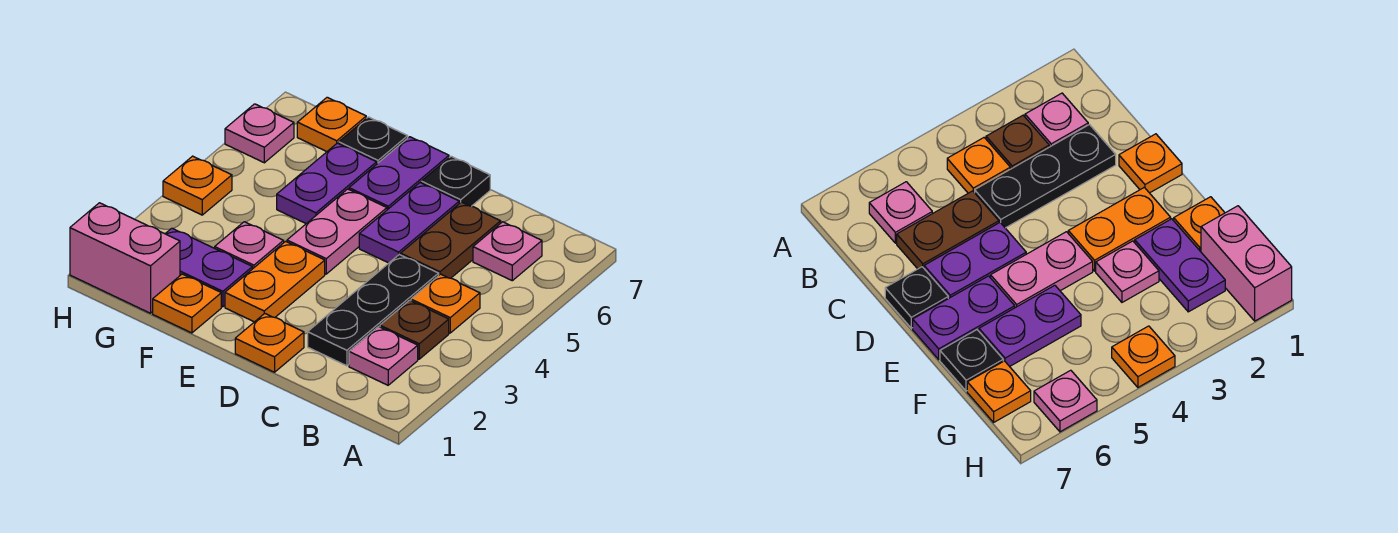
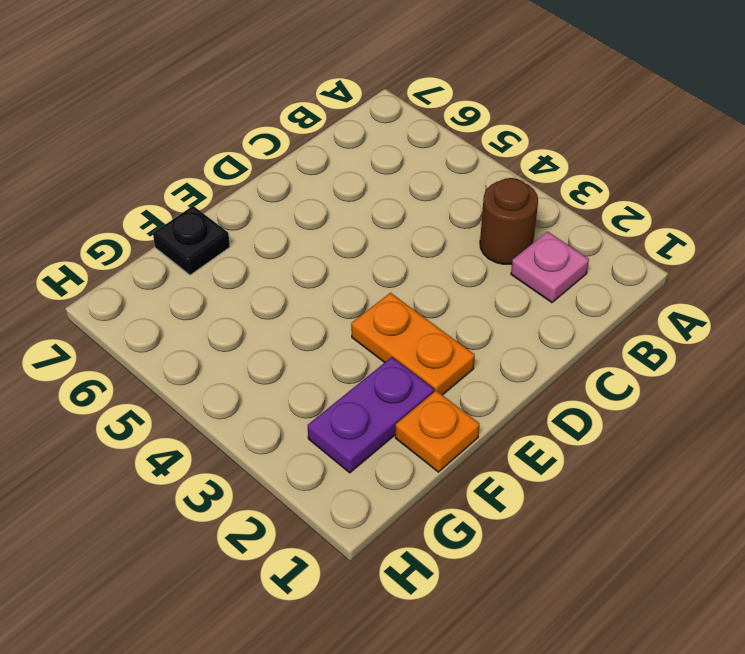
brown 1x1 round brick [480,178,538,264] -> brown 1x1 plate [380,300,449,359]
none -> orange 1x1 plate [411,274,480,333]
none -> pink 1x1 plate [473,222,542,281]
none -> black 1x3 plate [308,255,439,366]

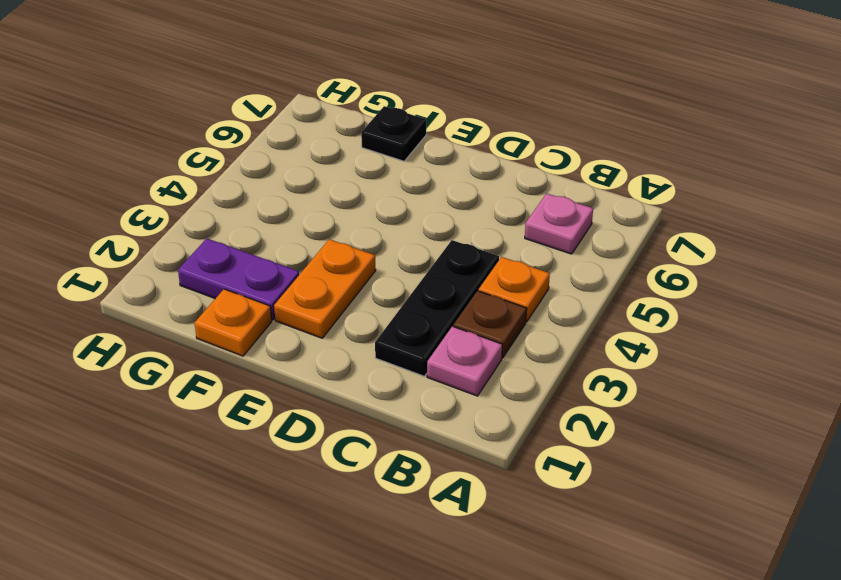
none -> brown 1x2 plate [401,202,501,278]
none -> orange 1x1 plate [235,313,304,372]
none -> purple 1x2 plate [359,183,459,263]

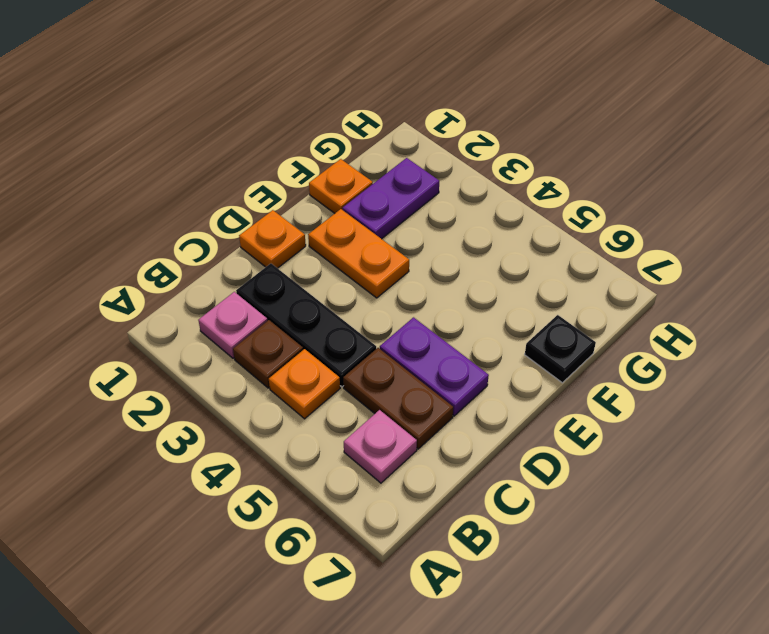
none -> black 1x1 plate [421,156,490,206]
none -> pink 1x2 plate [287,189,387,274]
none -> purple 1x2 plate [349,137,449,210]

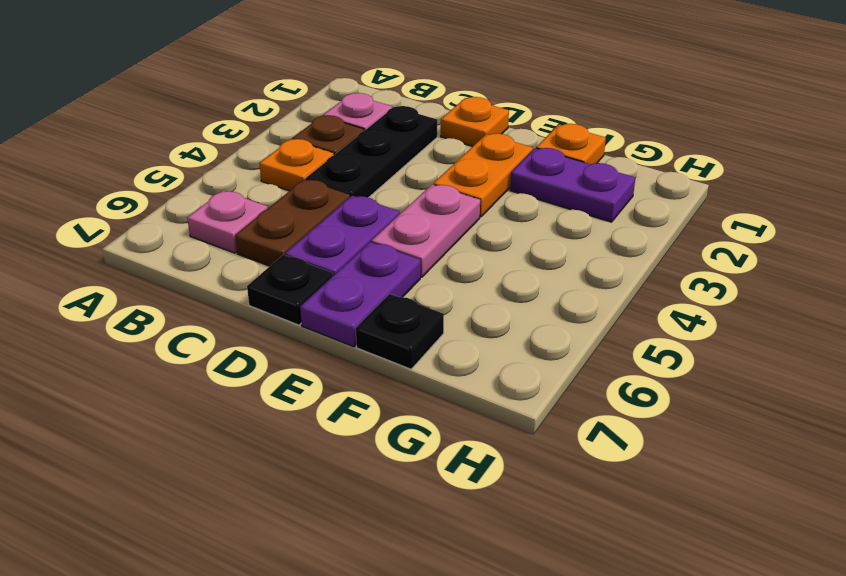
none -> pink 1x1 plate [215,222,284,269]
none -> purple 1x2 plate [277,143,377,224]
none -> pink 1x2 brick [70,203,180,313]

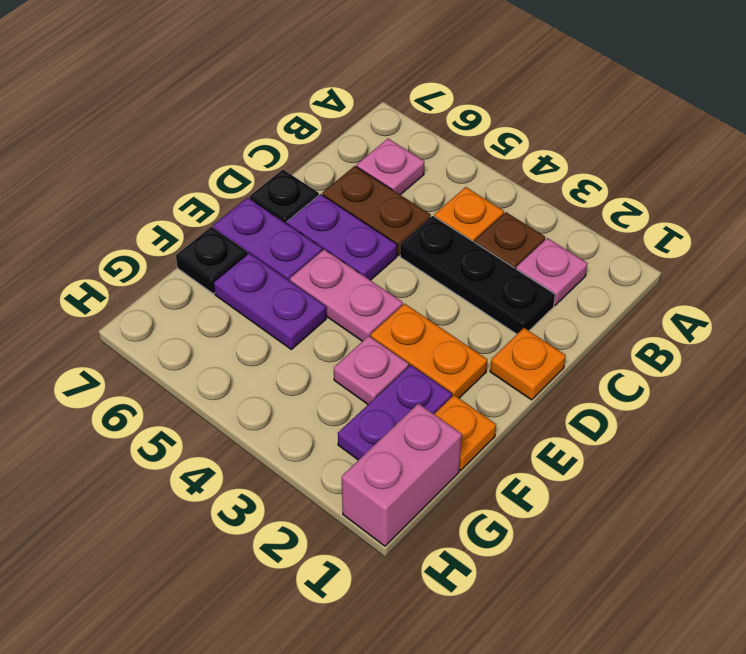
none -> orange 1x1 plate [297,97,366,152]
none -> orange 1x1 plate [163,156,232,215]
none -> pink 1x1 plate [225,104,294,163]

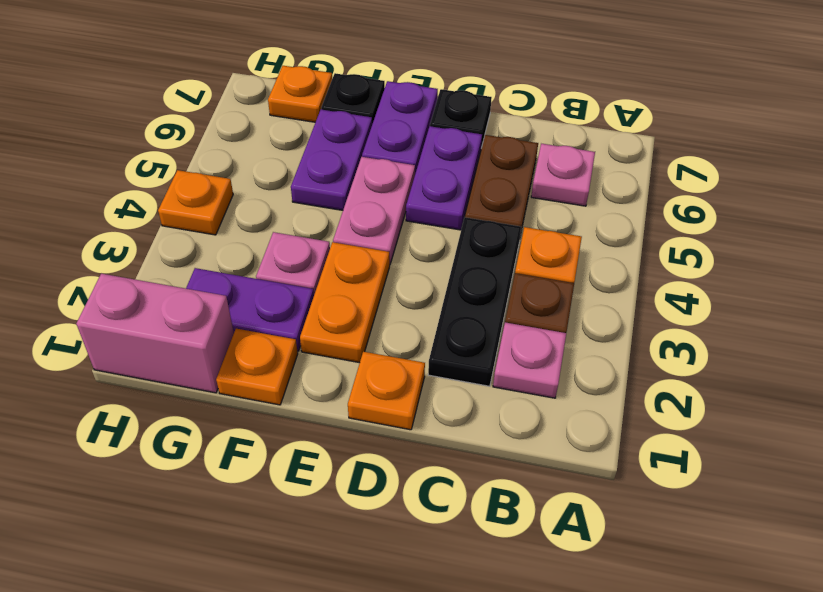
none -> pink 1x1 plate [225,104,294,163]

